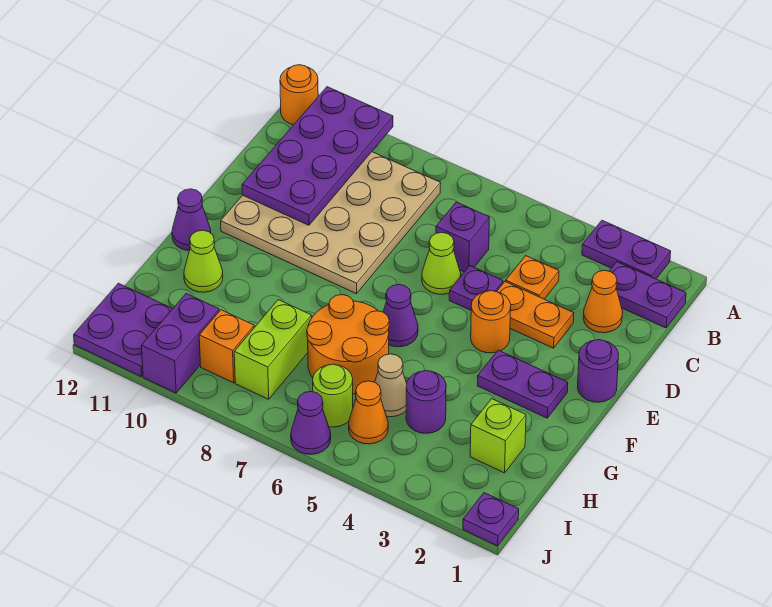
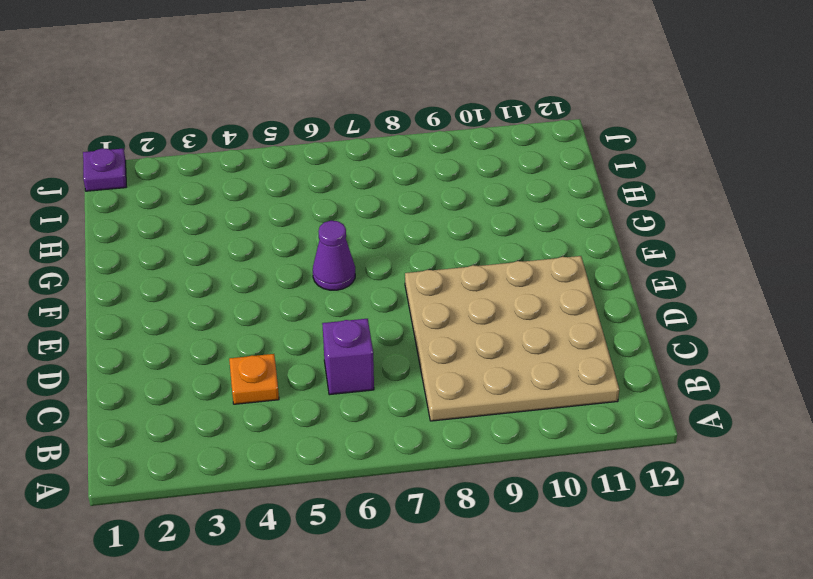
none -> purple 1x2 plate [582,220,671,279]
none -> orange 1x1 round brick [280,65,318,125]
none -> purple 1x2 plate [610,262,686,328]

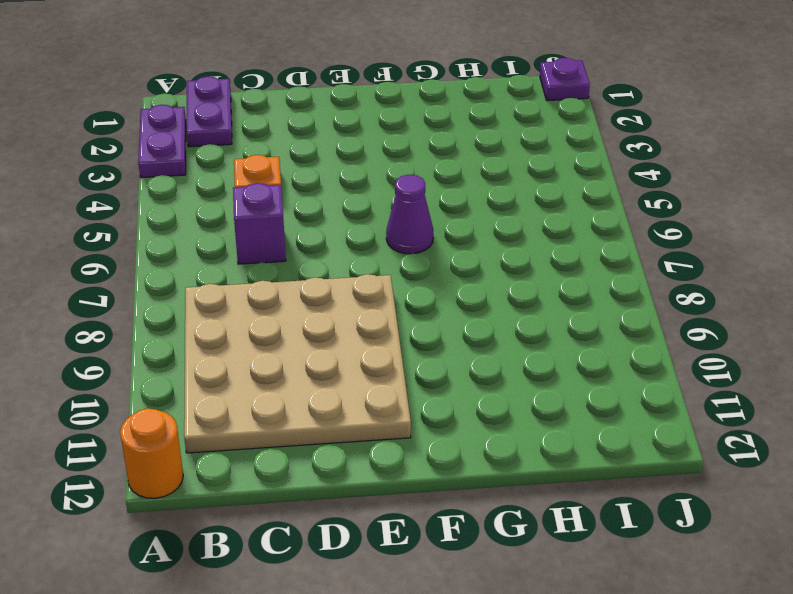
none -> orange 1x1 cone [583,270,623,333]
none -> orange 1x2 plate [497,282,574,348]
none -> purple 1x1 plate [449,266,503,310]

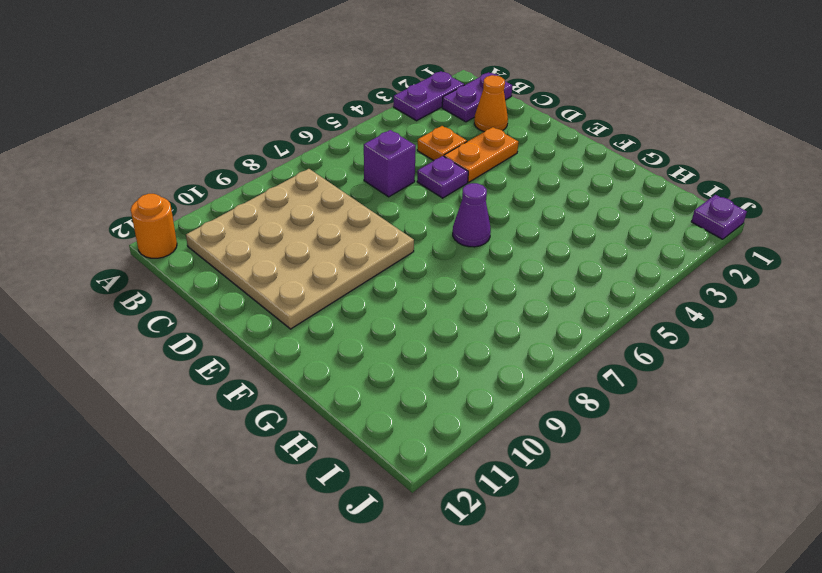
none -> lime 1x1 cone [422,232,461,294]
none -> purple 1x1 round brick [578,340,618,402]
none -> orange 1x1 round brick [471,291,511,353]

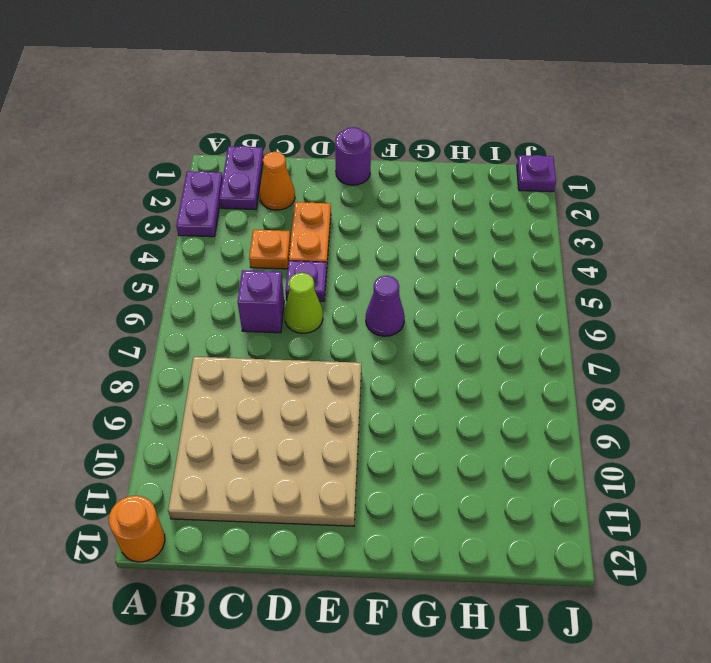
none -> orange 1x1 round brick [471,291,511,353]
none -> purple 1x2 plate [477,350,568,418]
none -> purple 1x1 cone [172,189,211,250]

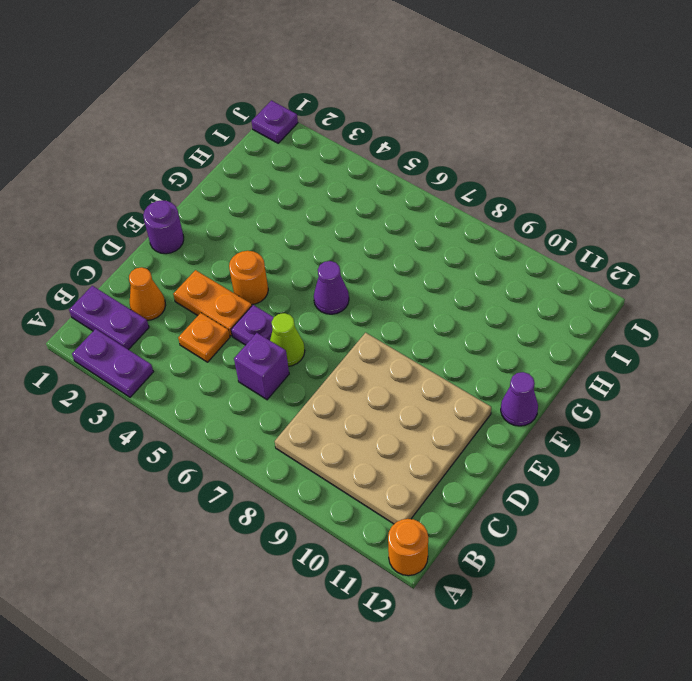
none -> purple 1x2 plate [477,350,568,418]
none -> orange 2x2 round brick [307,295,389,394]
none -> lime 1x1 cone [184,230,223,292]

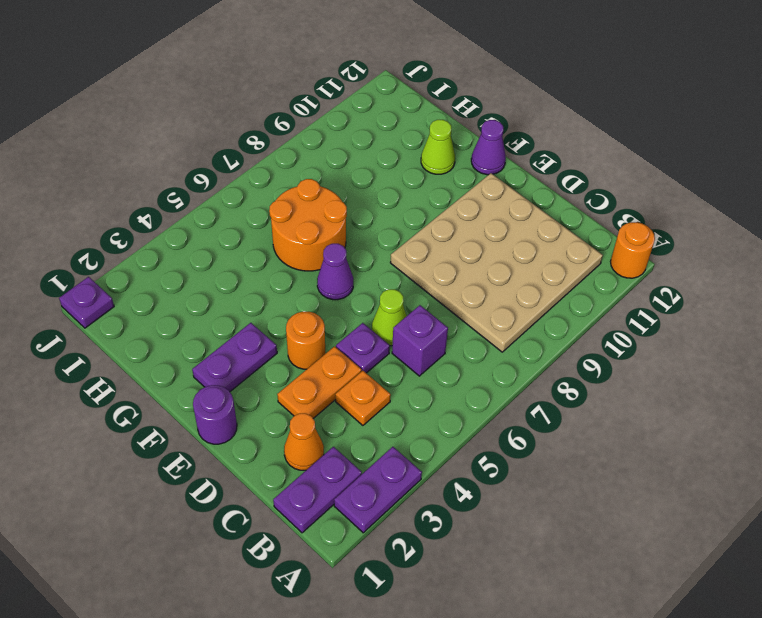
none -> lime 1x1 brick [470,399,526,473]
none -> purple 1x1 round brick [406,371,446,433]
none -> tan 1x1 cone [375,354,407,417]

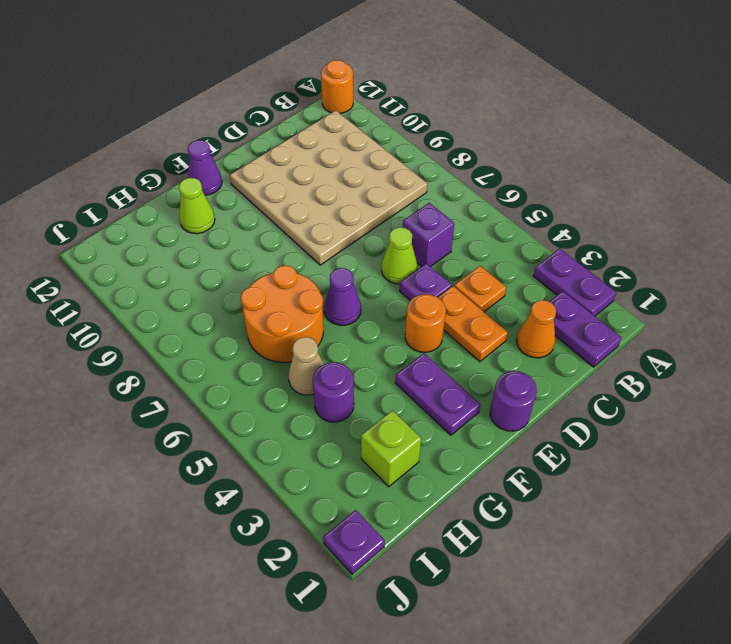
none -> lime 1x2 brick [234,300,312,399]
none -> orange 1x1 cone [349,381,388,444]
none -> lime 1x1 round brick [313,364,353,427]

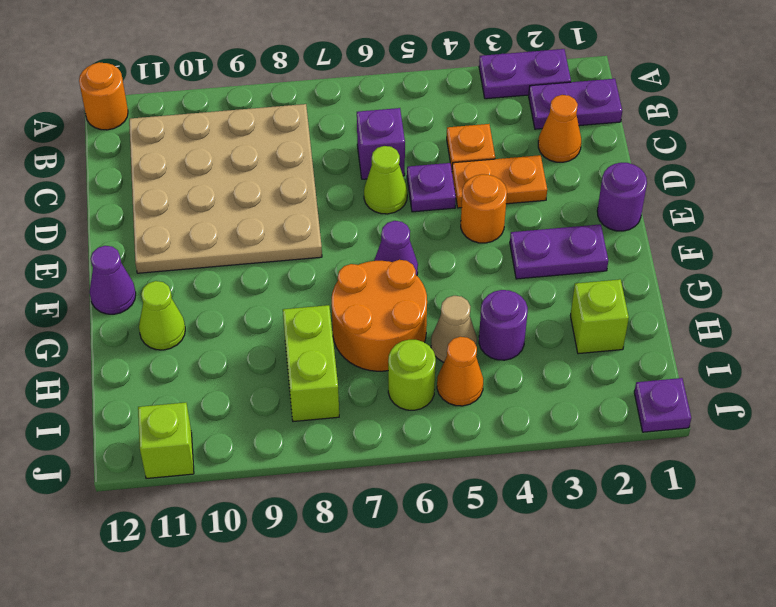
lime 1x1 brick [138,403,194,479] -> purple 2x2 plate [74,283,172,376]
none -> orange 1x1 brick [199,310,254,383]
none -> purple 1x2 brick [141,294,219,393]
none -> purple 1x1 cone [291,391,331,454]

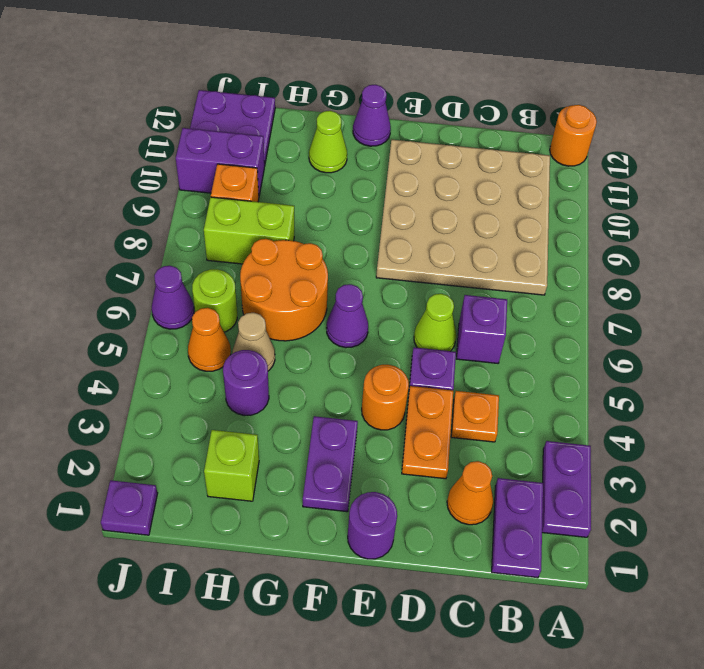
none -> purple 2x4 plate [242,87,393,225]

